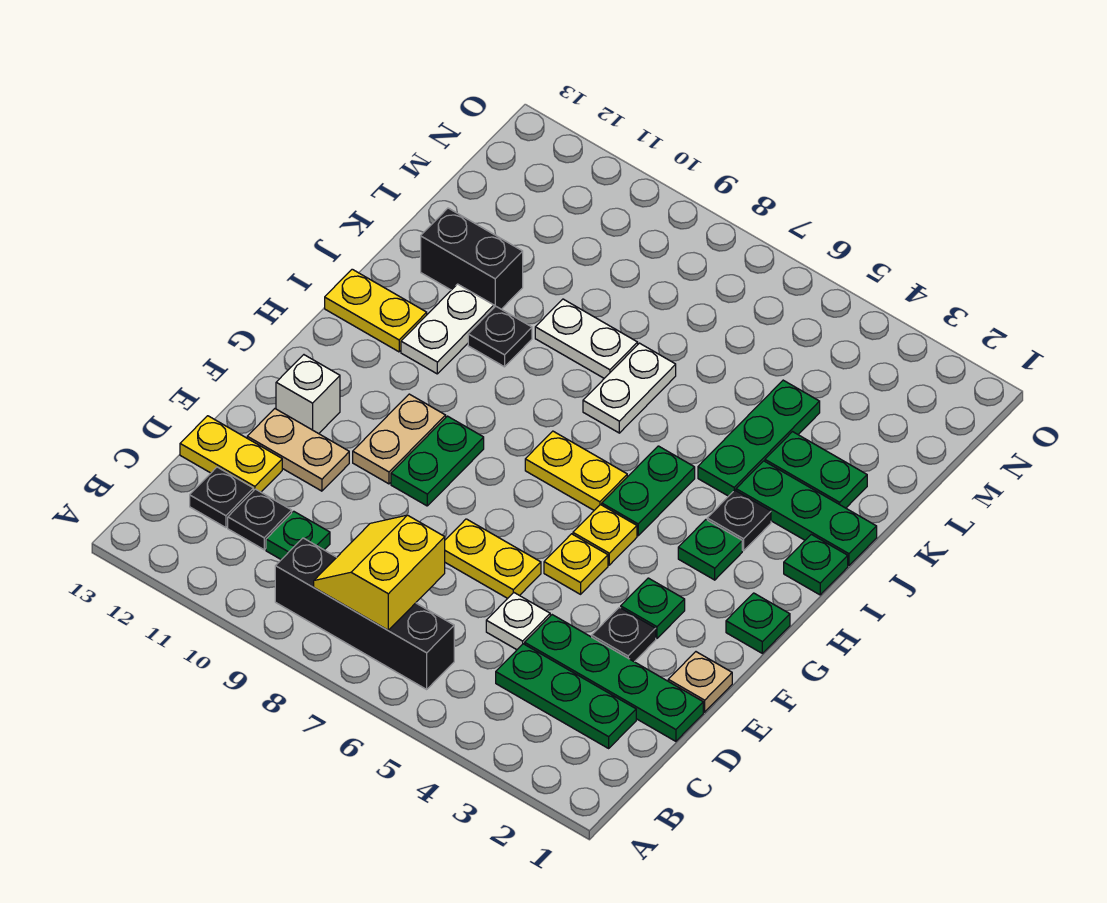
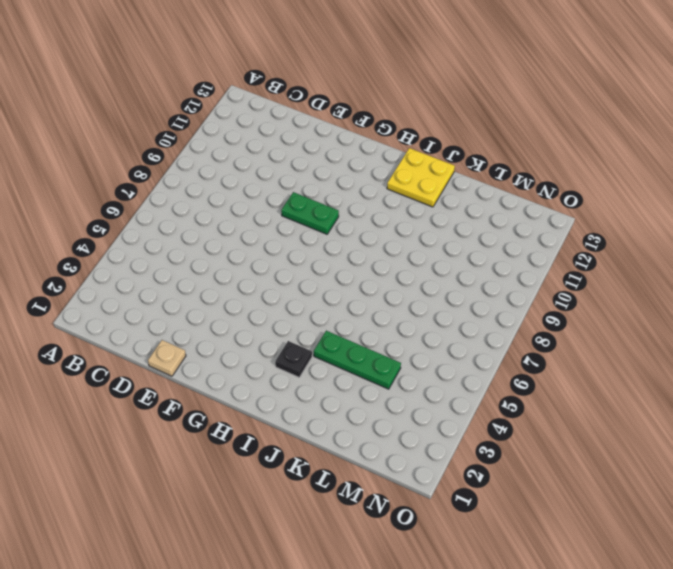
yellow 2x2 plate [387,148,455,207] -> yellow 1x2 plate [325,269,427,352]
none -> black 1x4 brick [275,538,454,689]
none -> green 1x3 plate [496,644,636,748]
none -> green 1x1 plate [266,511,330,560]
none -> black 1x1 plate [228,489,292,550]

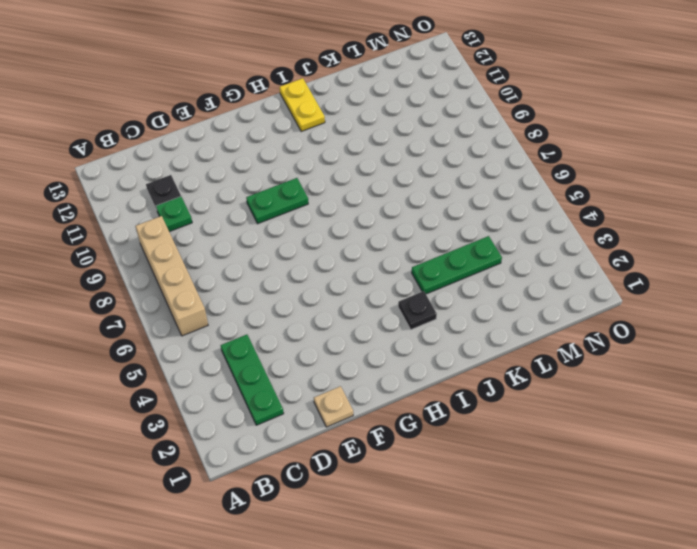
tan 1x4 brick [136,216,208,336] -> black 1x4 brick [275,538,454,689]
none -> black 1x1 plate [190,467,253,528]
none -> green 1x4 plate [525,615,703,741]
none -> white 1x1 plate [486,593,550,650]
none -> yellow 1x2 plate [180,416,282,492]

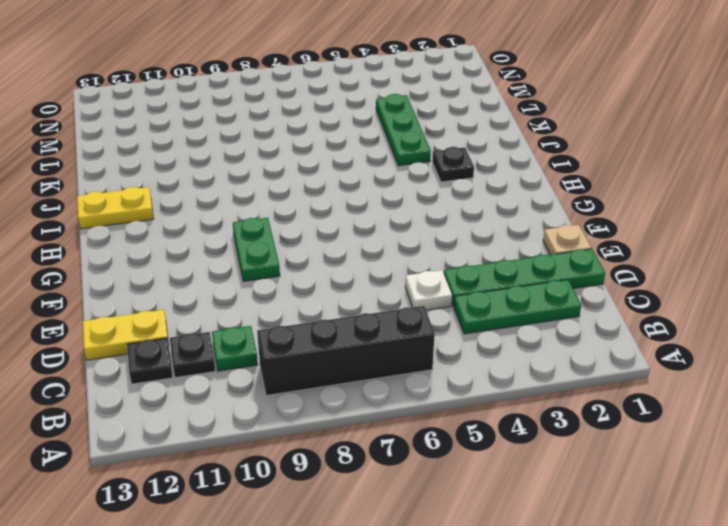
none -> black 1x1 plate [592,607,656,662]
none -> yellow 1x2 plate [445,519,541,598]
none -> tan 1x2 plate [247,409,349,491]
none -> green 1x1 plate [621,578,685,638]

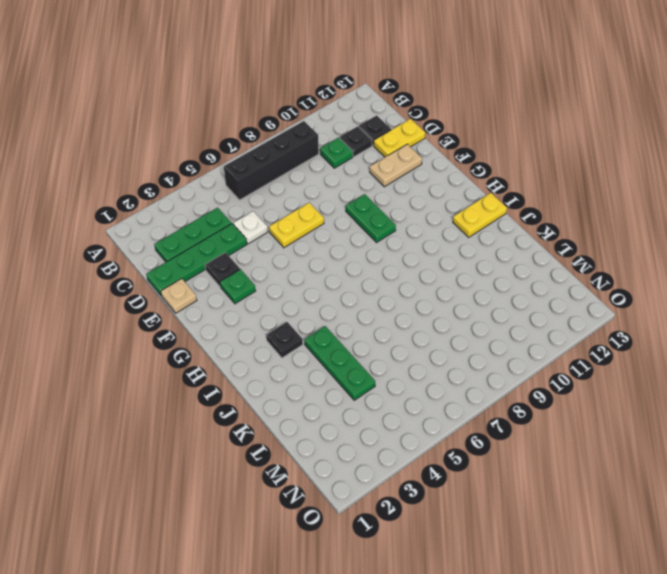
none -> yellow 1x1 plate [544,534,608,594]
none -> tan 1x2 plate [353,394,446,484]
none -> white 1x1 brick [276,355,340,434]
none -> green 1x1 plate [726,593,790,653]

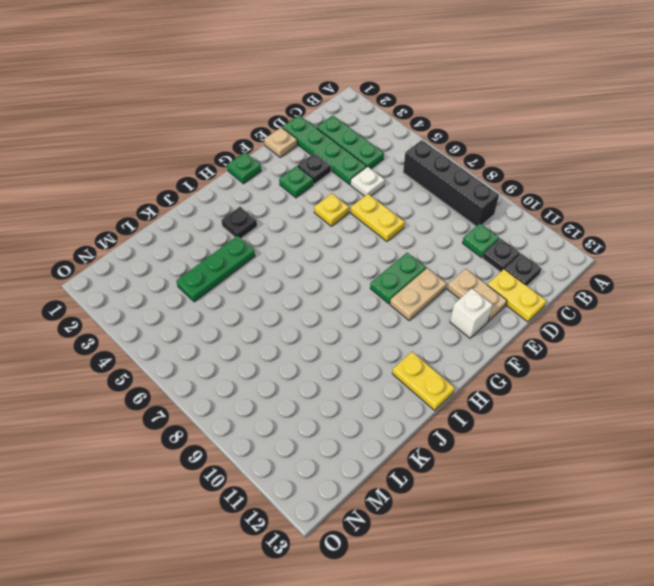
none -> yellow 1x1 plate [573,505,637,565]
none -> green 1x1 plate [678,520,742,580]
none -> green 1x2 plate [602,446,695,536]
none -> yellow 1x2 plate [525,431,627,510]

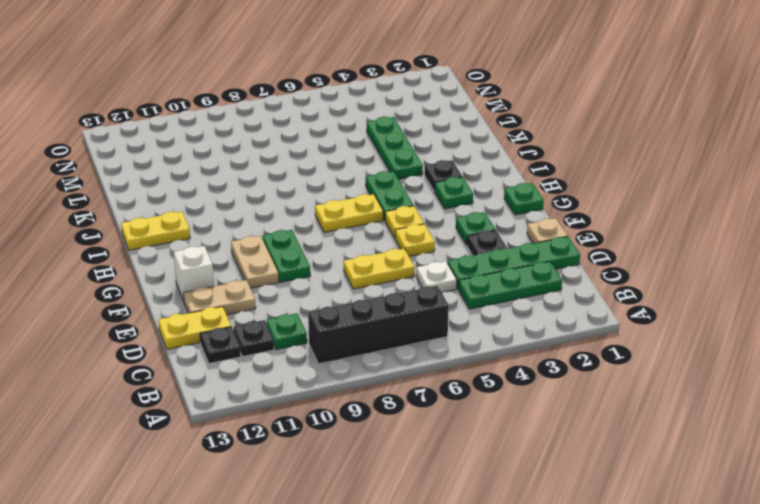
none -> green 1x1 plate [784,534,848,595]
none -> white 1x2 plate [401,284,494,374]
none -> green 1x3 plate [736,461,877,566]
none -> white 1x2 plate [583,343,676,433]

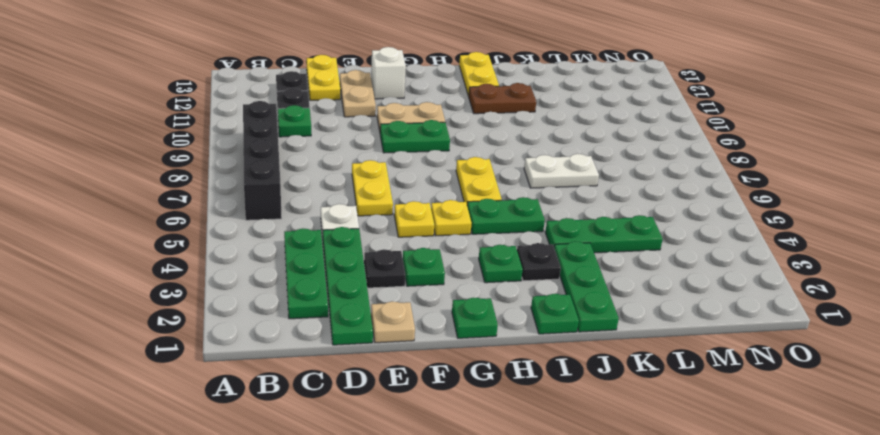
brown 1x2 plate [469,83,536,114] -> white 1x2 plate [401,284,494,374]
none -> black 1x1 plate [468,306,532,367]
none -> green 1x2 plate [765,432,867,508]
none -> white 1x2 plate [535,299,638,378]
none -> black 1x2 brick [421,208,523,309]

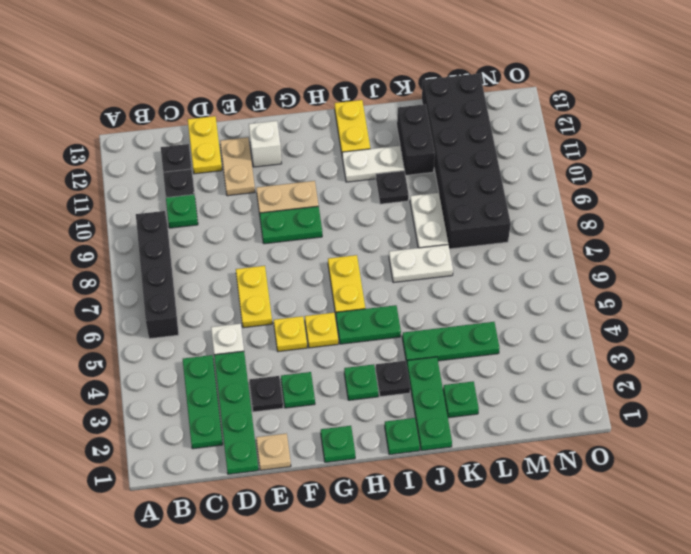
green 1x1 plate [443,381,479,418] -> green 1x2 plate [765,432,867,508]
black 2x6 brick [422,73,511,249] -> none
none -> yellow 2x2 slope [314,515,445,630]

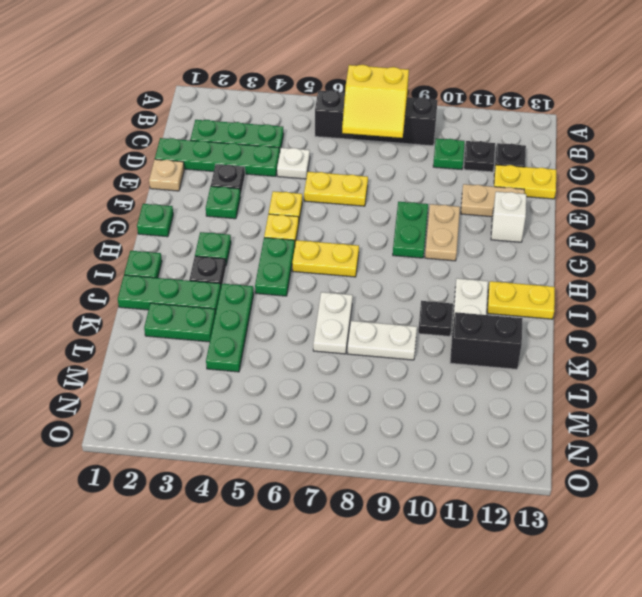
yellow 2x2 slope [342,65,409,138] -> yellow 2x2 slope turned to [314,515,445,630]

